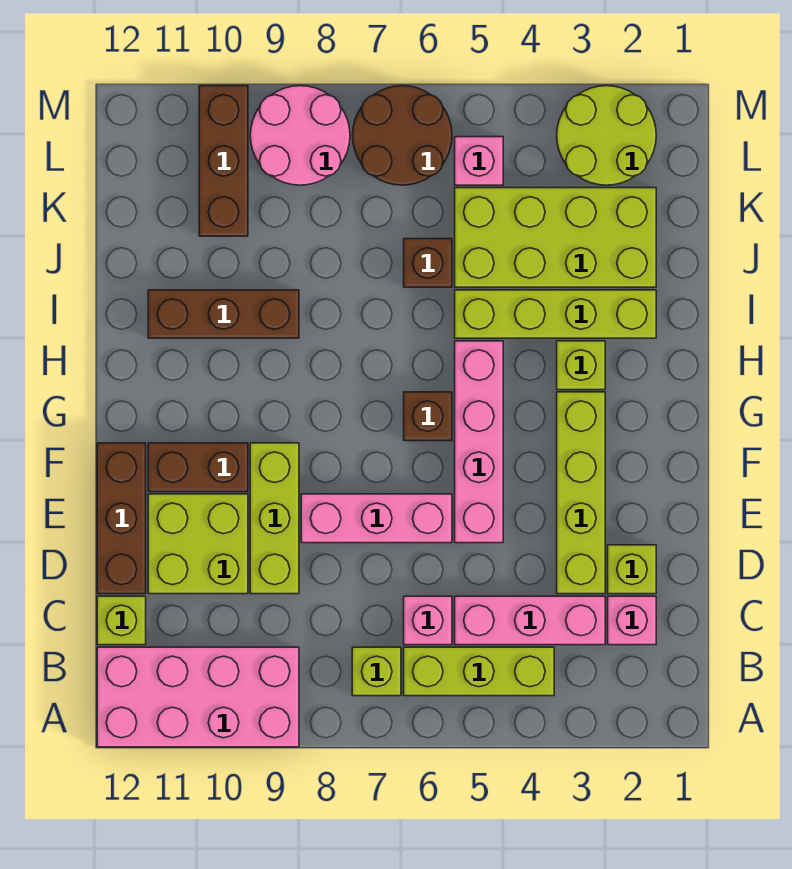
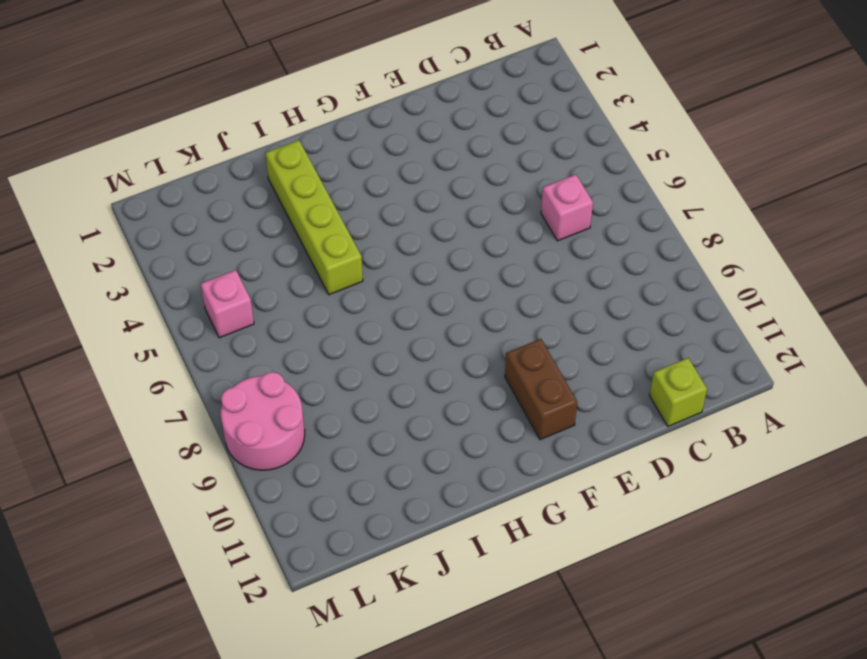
none -> pink 2x4 brick [97,647,299,747]
none -> lime 1x3 brick [404,647,554,696]
none -> lime 1x1 brick [352,647,401,696]

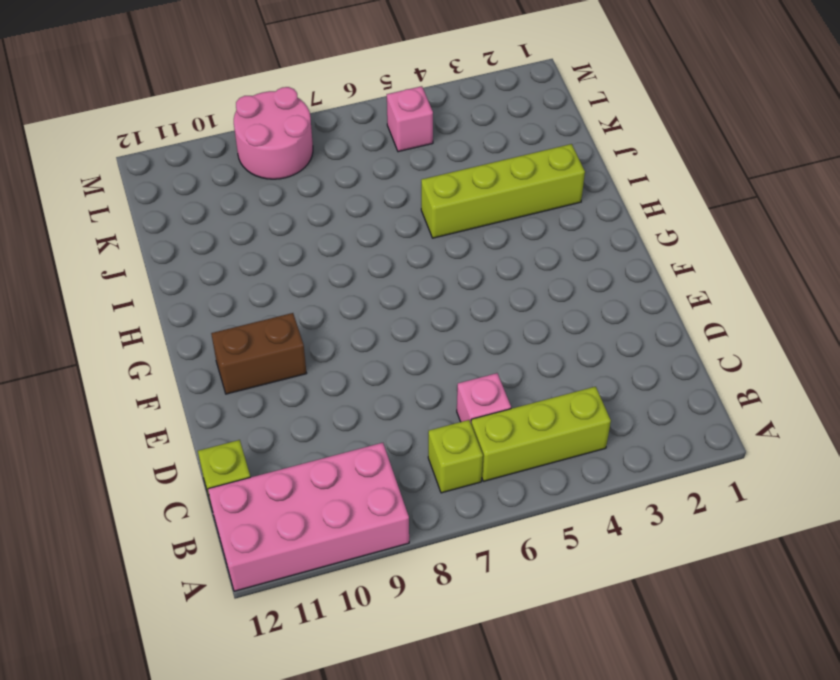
none -> pink 1x1 brick [608,596,656,645]
none -> pink 1x3 brick [455,596,605,645]
none -> lime 1x1 brick [608,545,656,594]

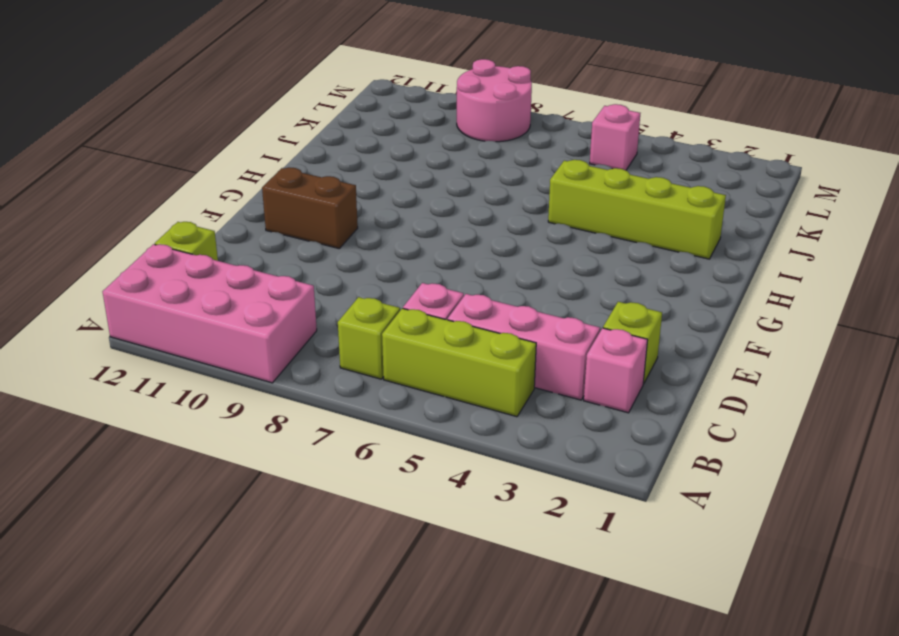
none -> lime 1x4 brick [557,392,605,594]
none -> lime 1x3 brick [250,443,299,594]
none -> lime 2x2 brick [148,494,248,594]

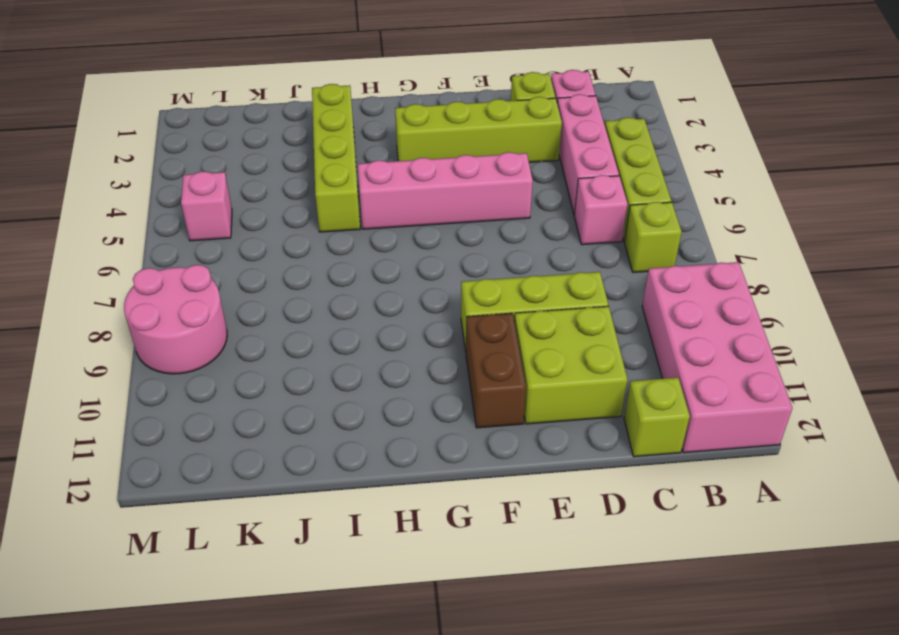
none -> brown 1x3 brick [97,443,146,594]
none -> pink 1x3 brick [301,494,452,543]
none -> brown 1x1 brick [404,392,452,441]

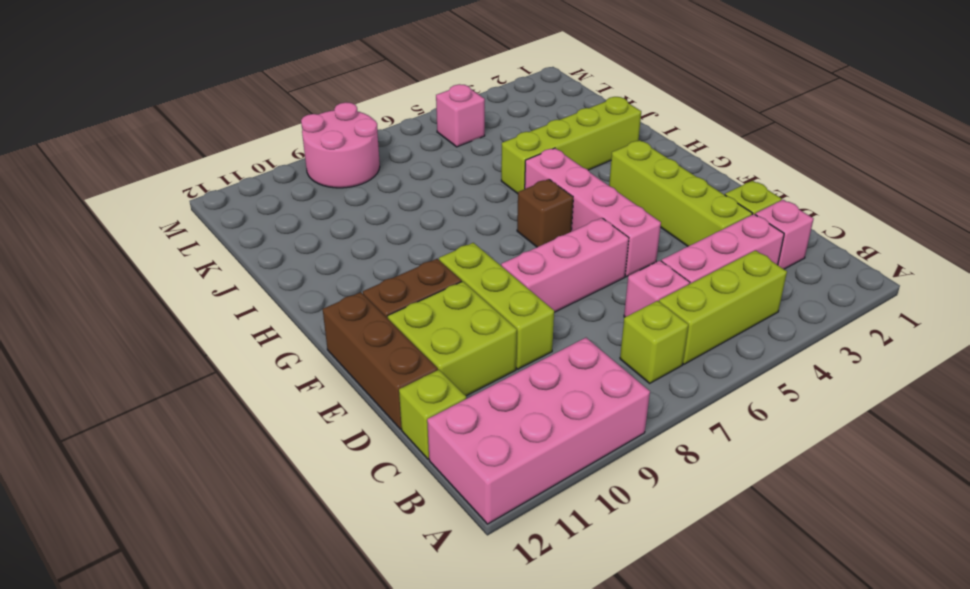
none -> lime 1x1 brick [557,341,605,390]
none -> brown 1x3 brick [148,290,299,338]
none -> lime 2x4 brick [455,188,656,287]

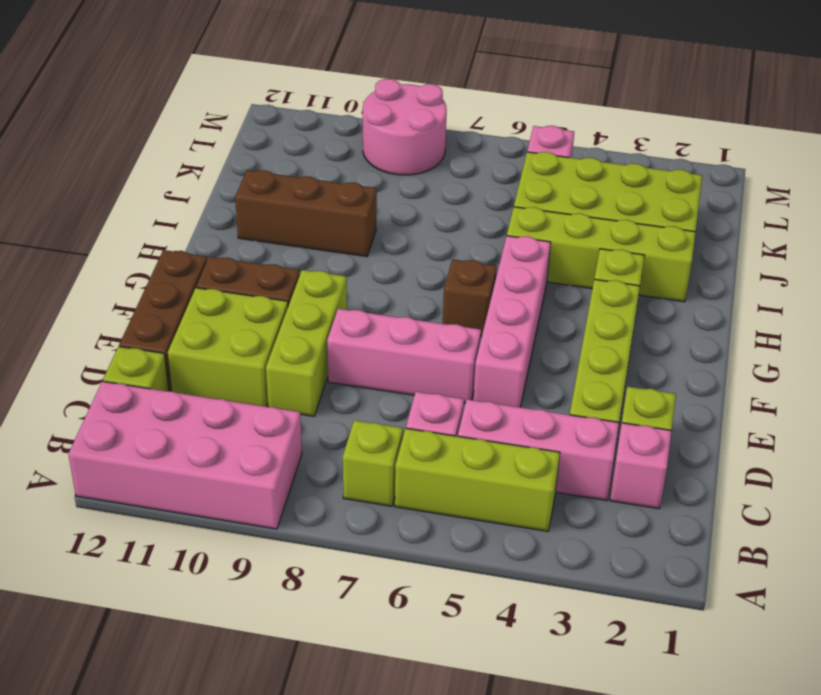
none -> brown 1x1 brick [404,239,452,287]
none -> brown 1x3 brick [199,86,248,236]
none -> lime 2x2 round brick [557,86,656,185]

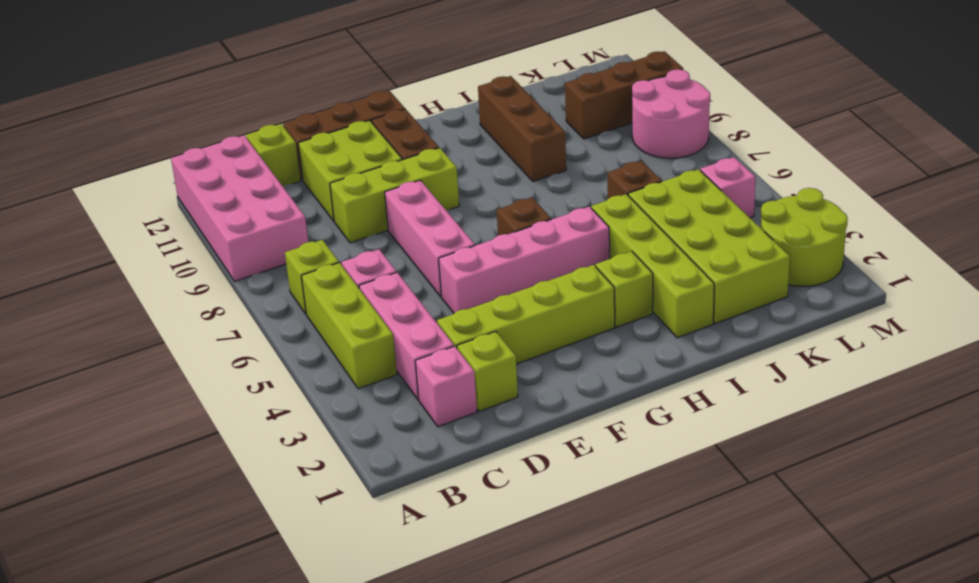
none -> brown 2x2 round brick [353,86,452,185]

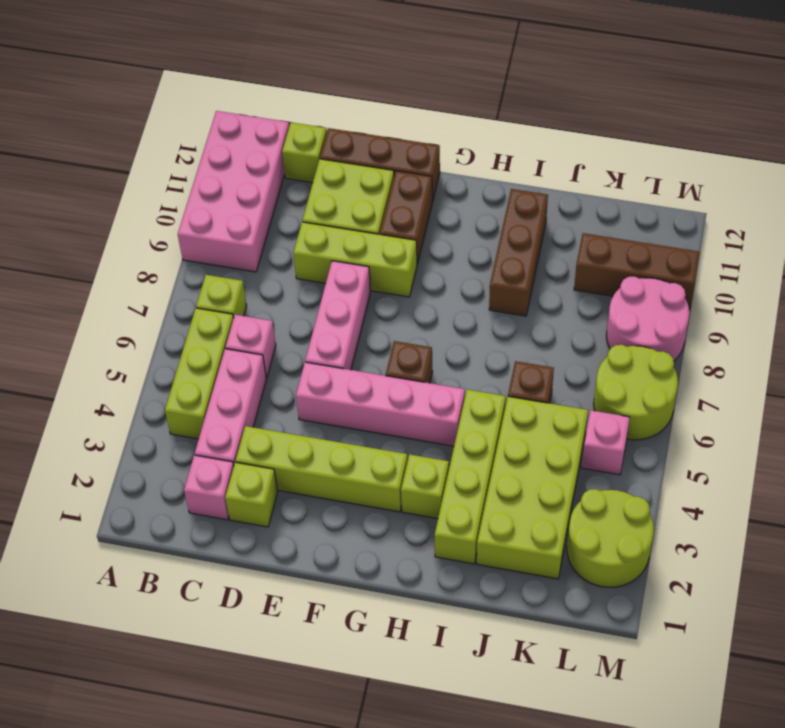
lime 2x2 round brick [594,345,678,440] -> brown 2x2 round brick [353,86,452,185]

